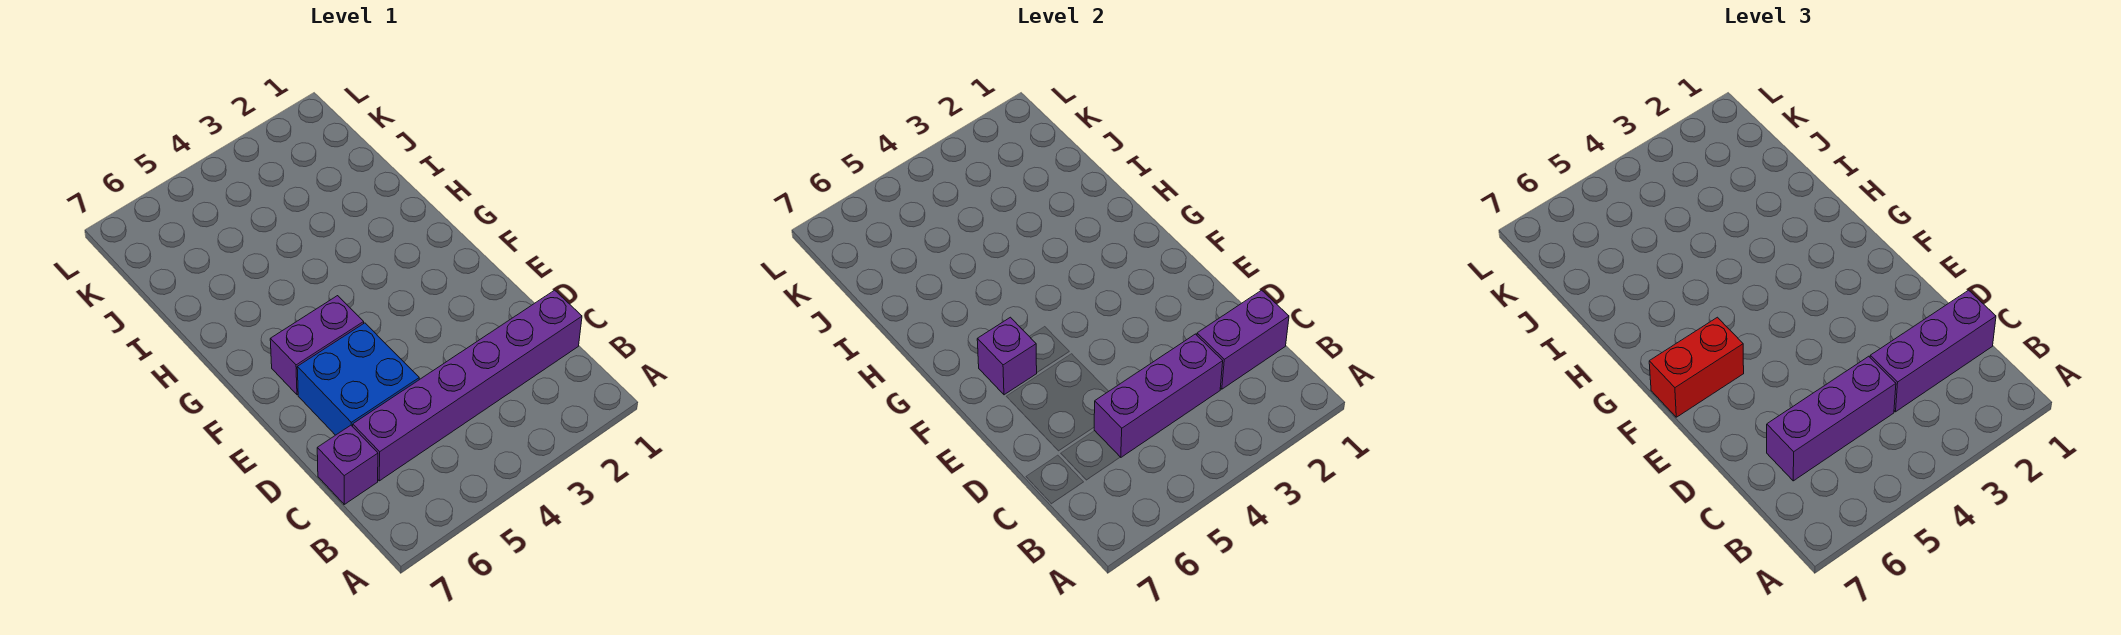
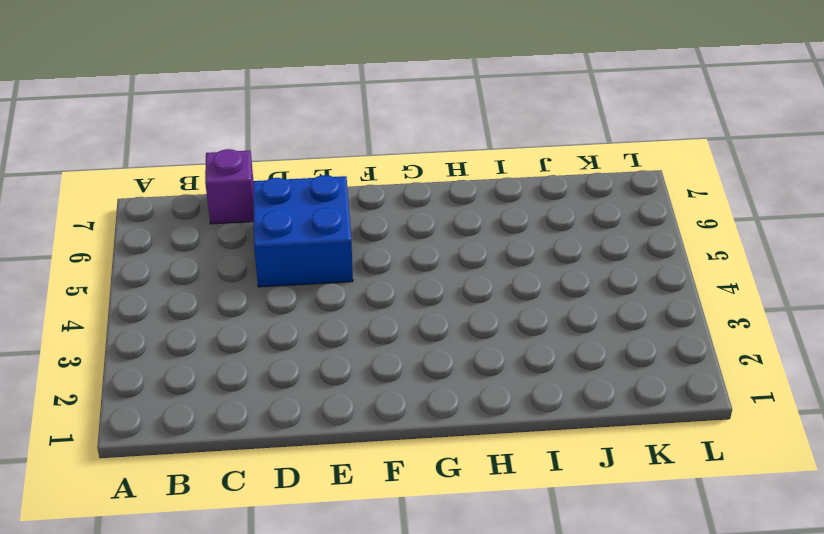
none -> purple 1x6 brick [353,290,582,481]
none -> purple 1x2 brick [270,296,364,395]

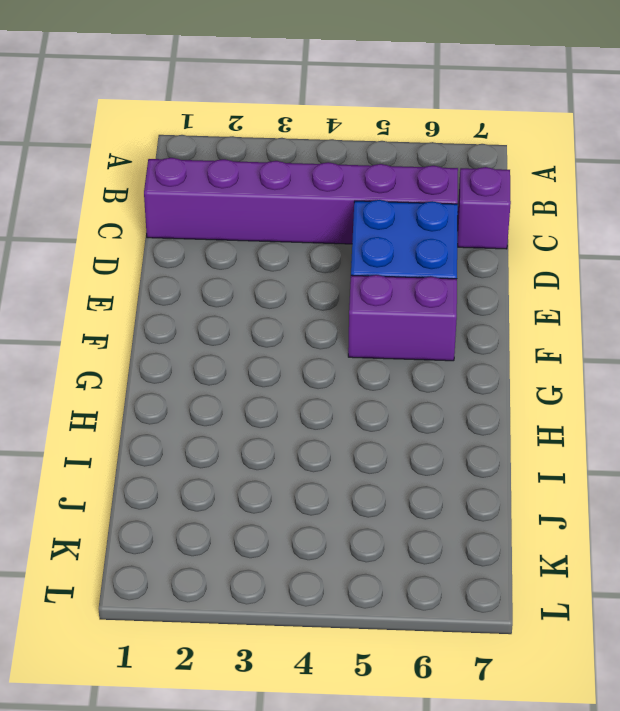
none -> purple 1x2 brick [1197,290,1289,389]
none -> purple 1x3 brick [1094,334,1223,457]

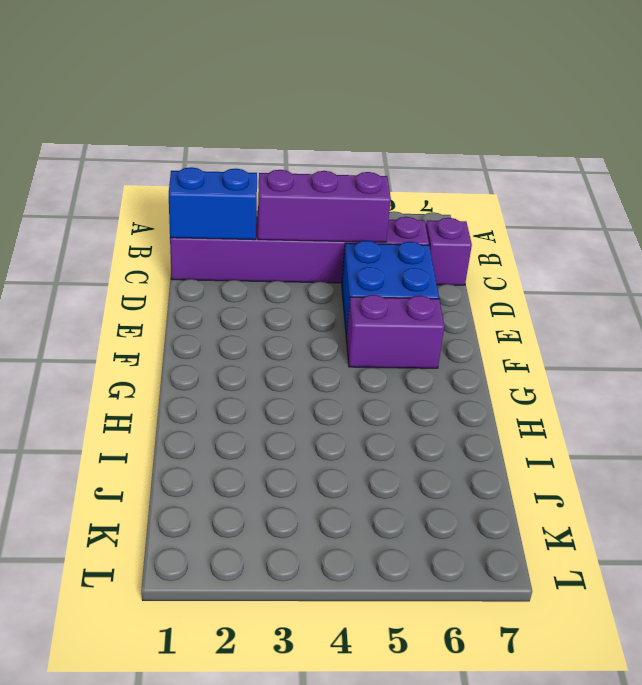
blue 1x2 brick [169,167,257,240] -> purple 1x2 brick [1197,290,1289,389]
none -> purple 1x1 brick [977,317,1037,395]
none -> purple 1x3 brick [1870,290,1996,412]

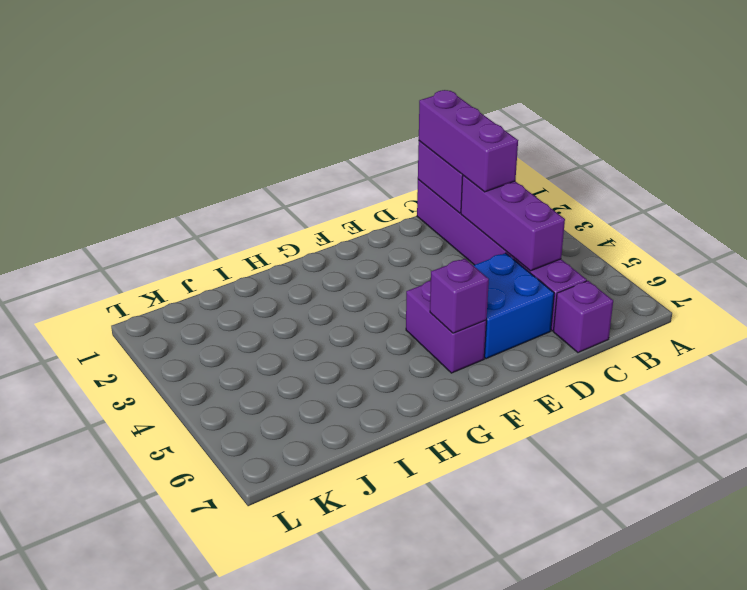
none -> purple 1x3 brick [1767,356,1896,481]
none -> red 1x2 brick [1649,317,1744,417]

